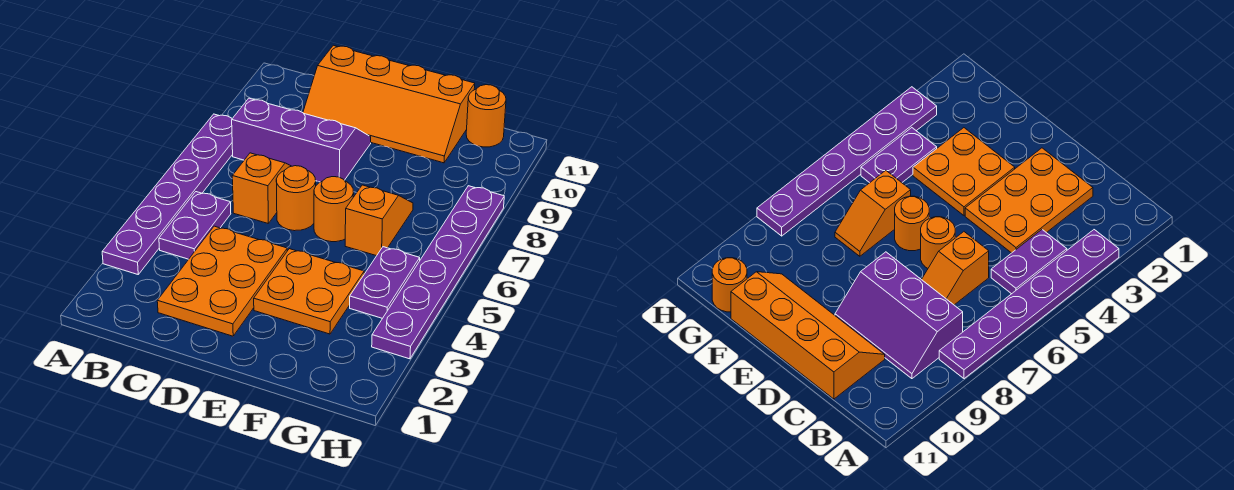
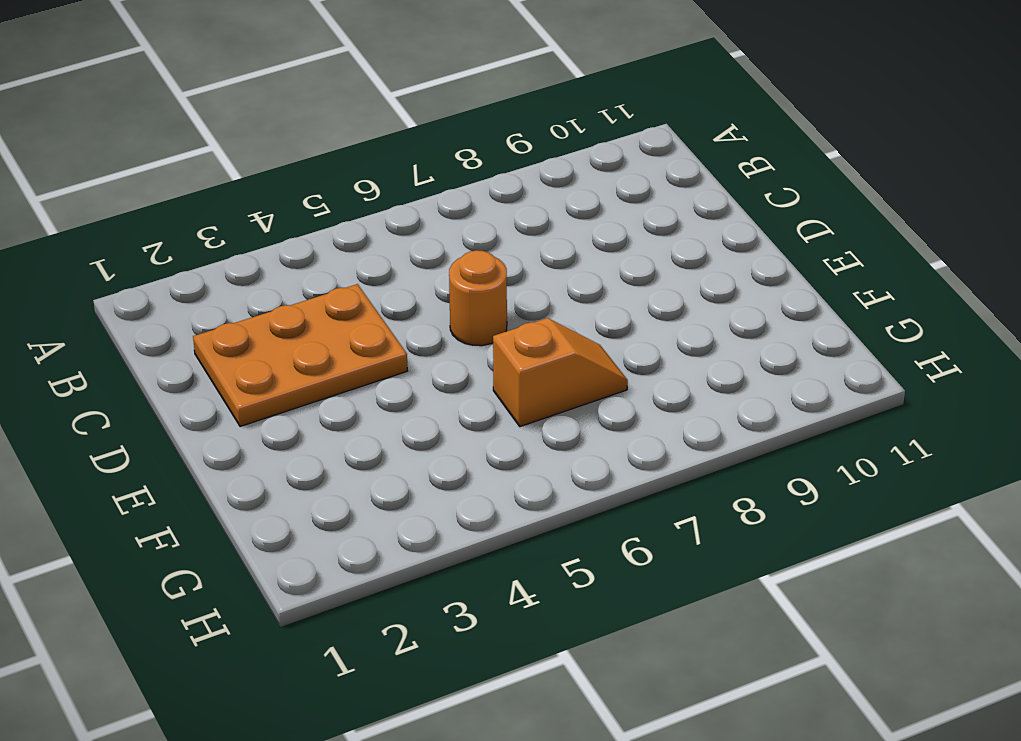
none -> purple 1x6 plate [102,114,233,274]
none -> purple 1x2 plate [159,192,231,259]
none -> purple 2x3 slope [232,98,371,182]

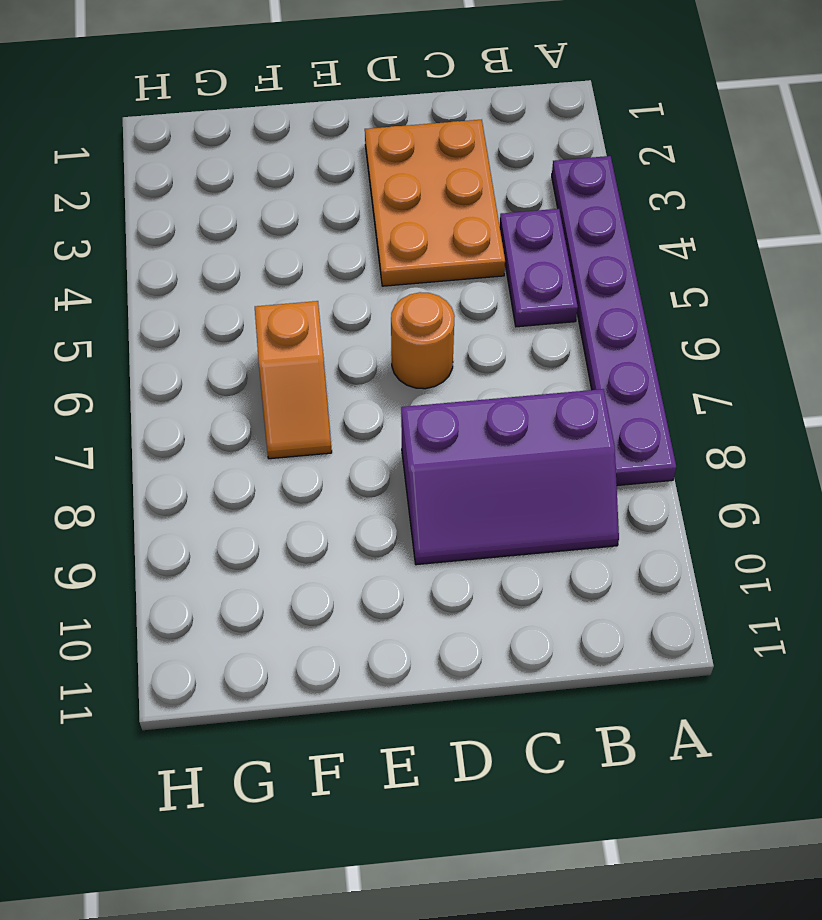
none -> orange 1x2 slope [232,153,291,223]
none -> orange 2x4 slope [303,45,475,163]
none -> orange 2x2 plate [254,249,364,334]

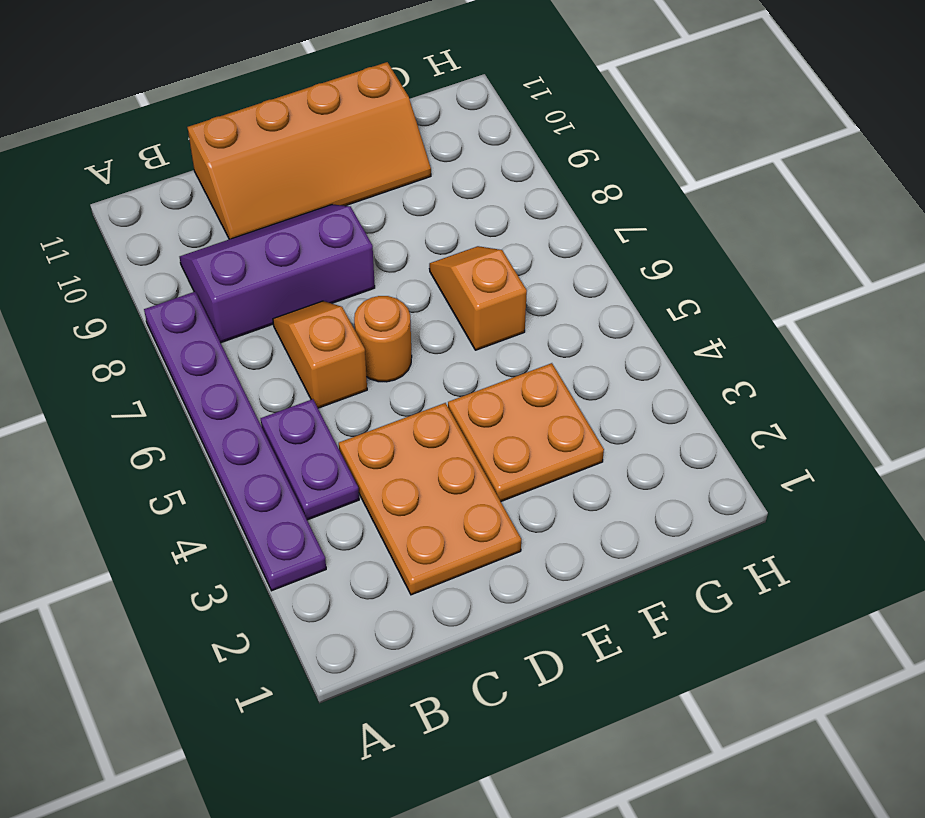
none -> orange 1x1 round brick [314,177,354,242]
none -> purple 1x2 plate [350,247,420,318]
none -> orange 1x1 round brick [466,85,506,147]

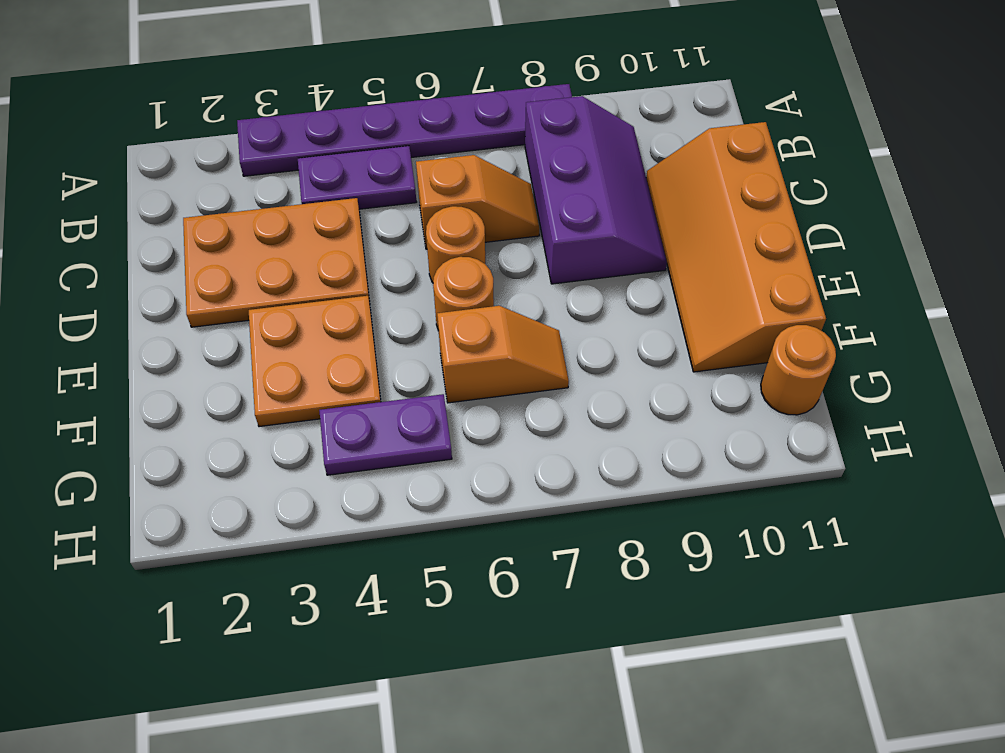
none -> purple 1x6 plate [372,186,504,359]

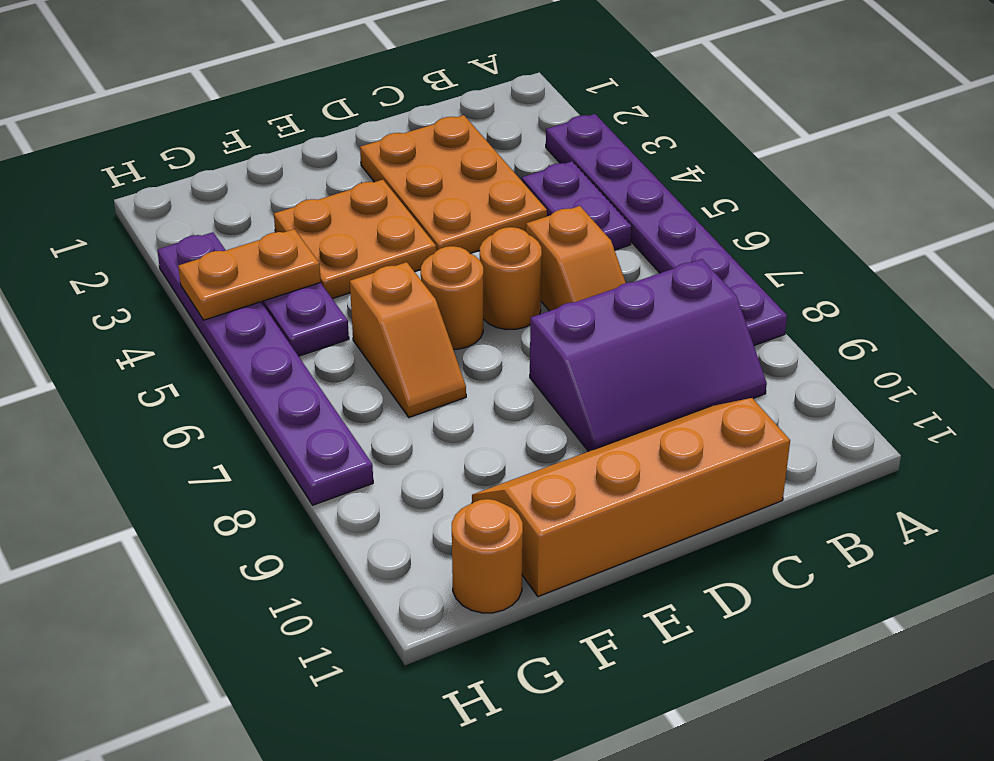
orange 1x2 plate [178,229,321,320] -> none

